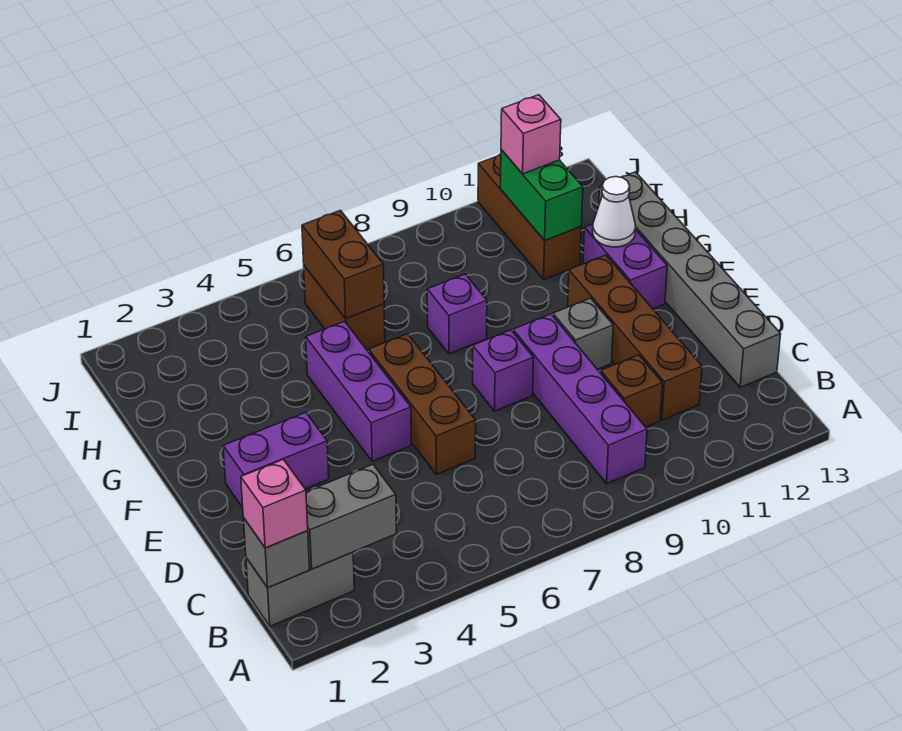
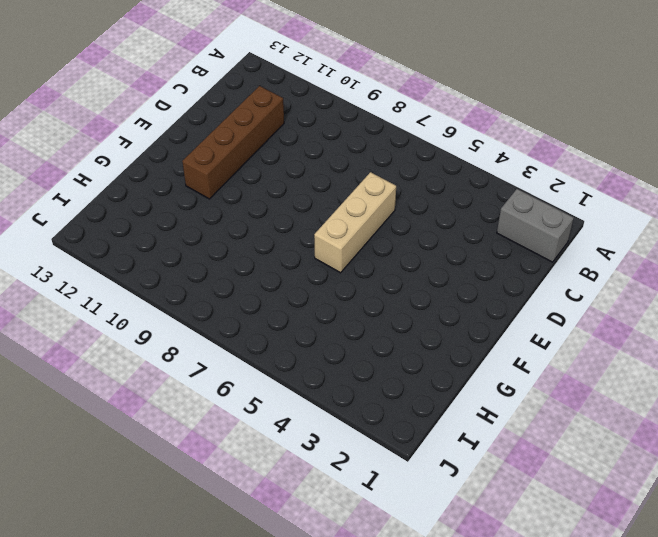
tan 1x3 brick [314,172,396,273] -> brown 1x3 brick [369,334,476,474]
none -> purple 1x4 brick [513,314,647,483]
none -> brown 1x1 brick [601,355,662,427]
none -> grey 1x6 brick [599,172,781,387]

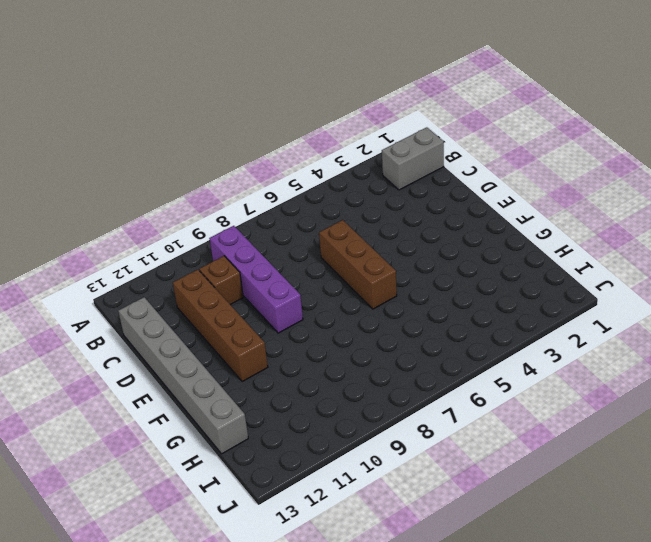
none -> purple 1x2 brick [223,412,329,508]
none -> purple 1x3 brick [306,321,411,461]
none -> purple 1x1 brick [473,330,534,411]

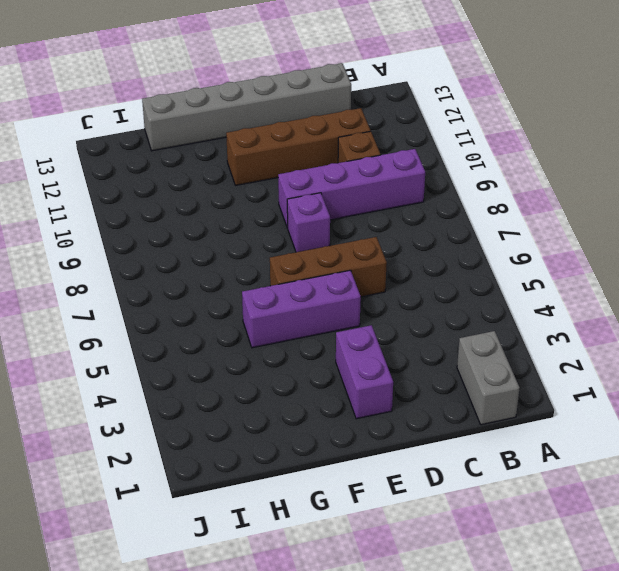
none -> grey 1x1 brick [553,298,613,369]
none -> purple 1x2 brick [583,224,667,309]
none -> purple 1x1 brick [427,274,487,354]

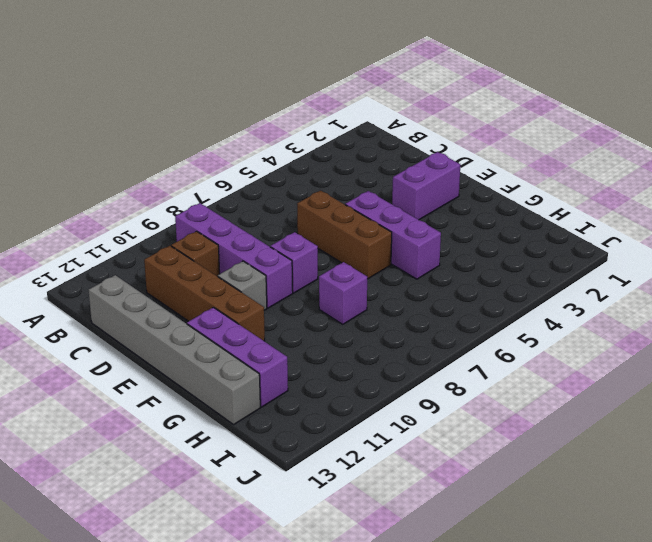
purple 1x3 brick [187,307,288,407] -> purple 1x2 brick [583,224,667,309]
none -> grey 1x2 brick [246,552,354,626]
none -> brown 1x2 brick [304,266,385,350]
none -> brown 1x3 brick [478,154,581,279]

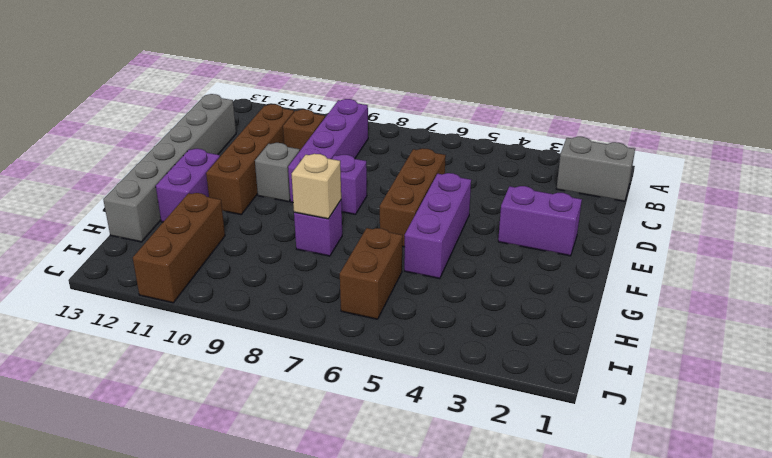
tan 1x1 brick [292,154,341,219] -> none
none -> grey 1x1 brick [243,518,310,588]
none -> grey 1x2 brick [306,464,396,569]
none -> white 1x1 cone [593,177,636,247]

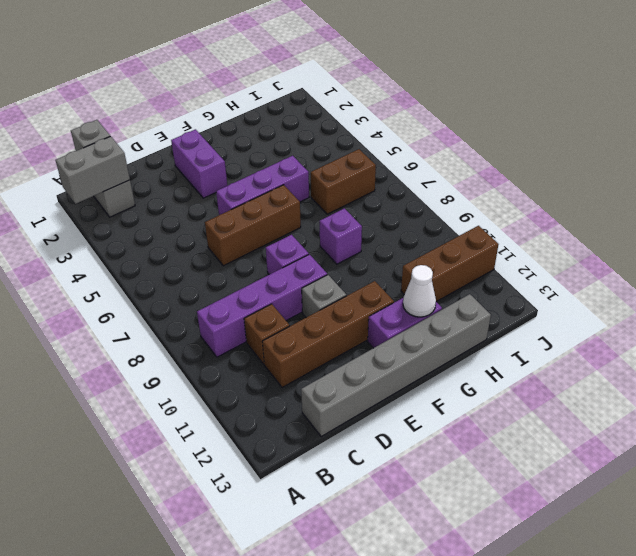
grey 1x2 brick [56,136,130,204] -> grey 1x2 brick turned to [306,464,396,569]
none -> brown 1x2 brick [302,210,384,319]
none -> green 1x2 brick [500,150,583,241]
none -> pink 1x1 brick [241,459,308,548]

